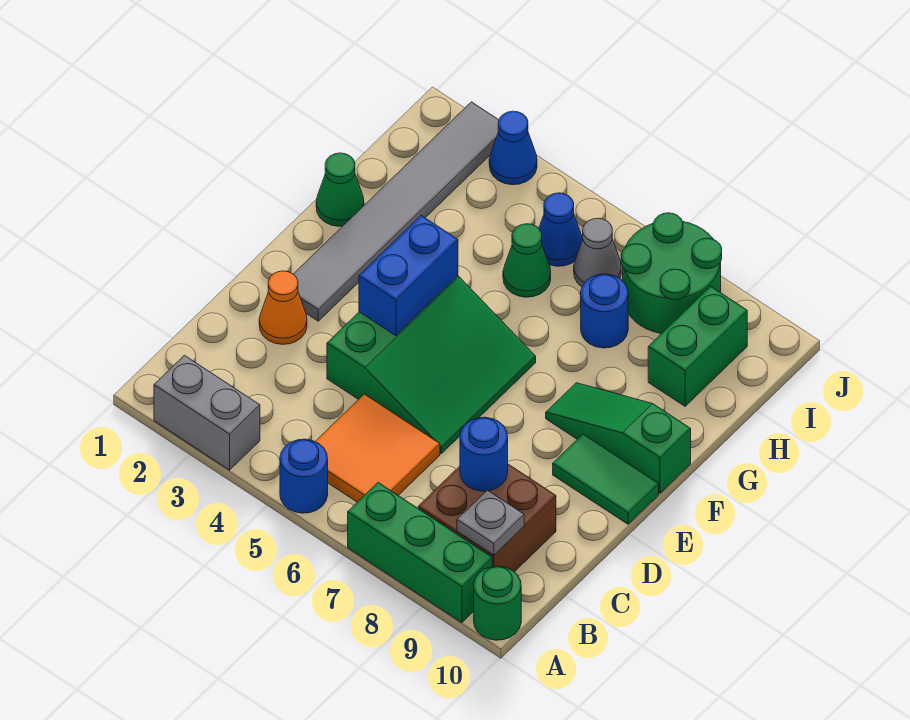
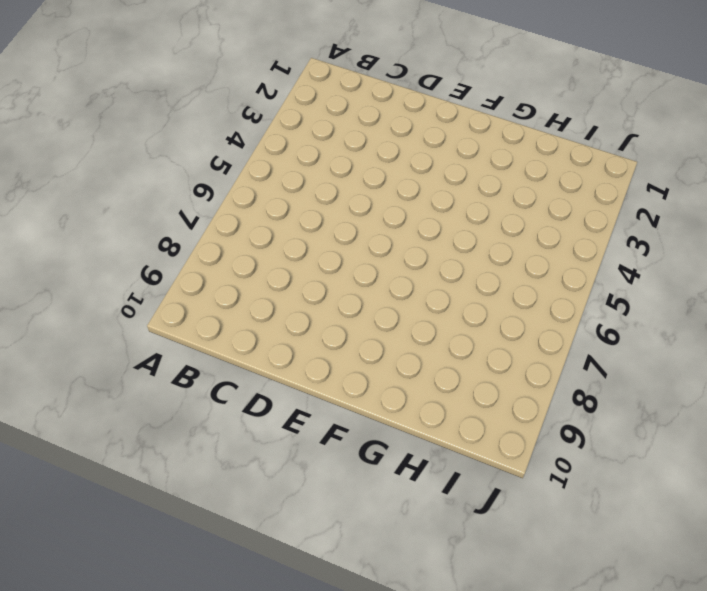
none -> grey 1x2 brick [154,355,260,470]
none -> blue 1x1 round brick [280,439,328,513]
none -> green 1x3 brick [348,483,492,622]

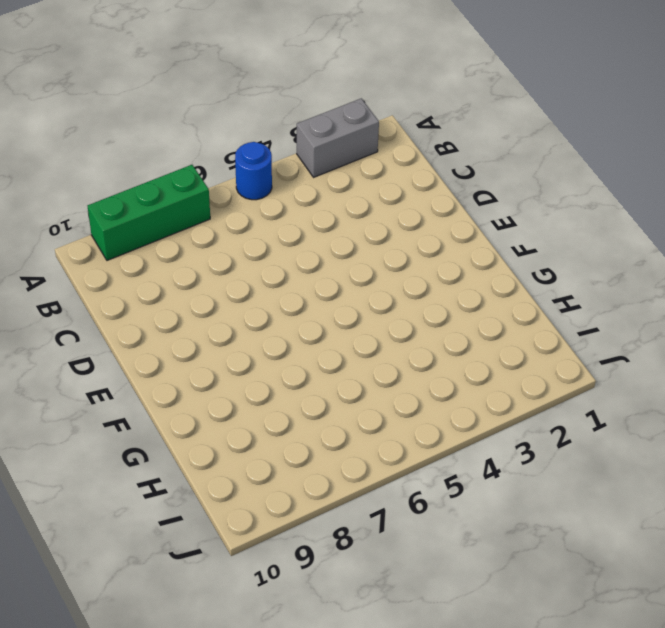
none -> green 1x1 round brick [474,566,521,640]
none -> orange 2x2 tile [315,394,440,502]
none -> brown 2x2 brick [418,464,556,572]

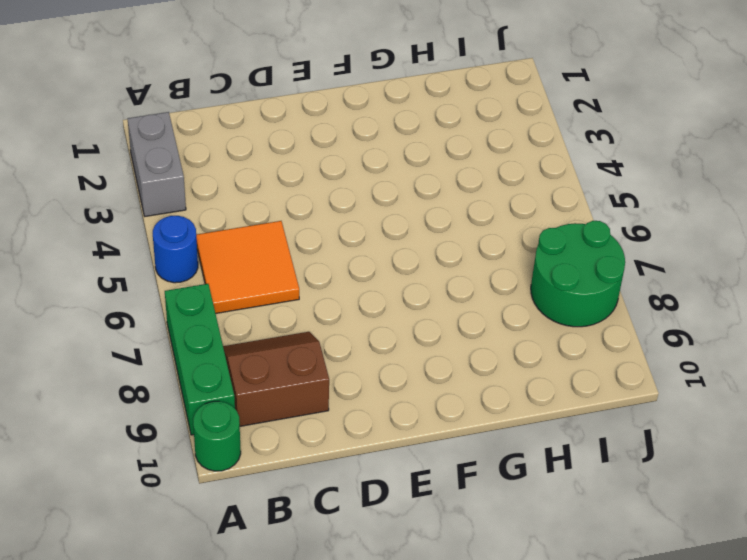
brown 2x2 slope [223,332,329,426] -> brown 2x2 brick [418,464,556,572]
none -> orange 1x1 cone [259,271,307,344]
none -> green 3x3 slope [327,276,536,454]
none -> grey 1x6 tile [294,102,499,321]

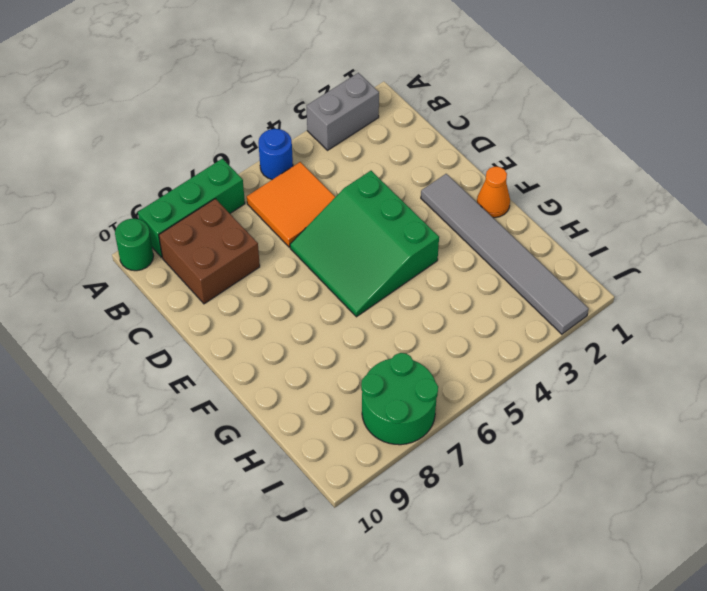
orange 1x1 cone [477,167,510,218] -> orange 1x1 cone moved to [259,271,307,344]
none -> green 1x2 tile [553,434,659,524]
none -> green 1x3 slope [546,383,691,493]
none -> green 1x1 cone [316,153,364,226]

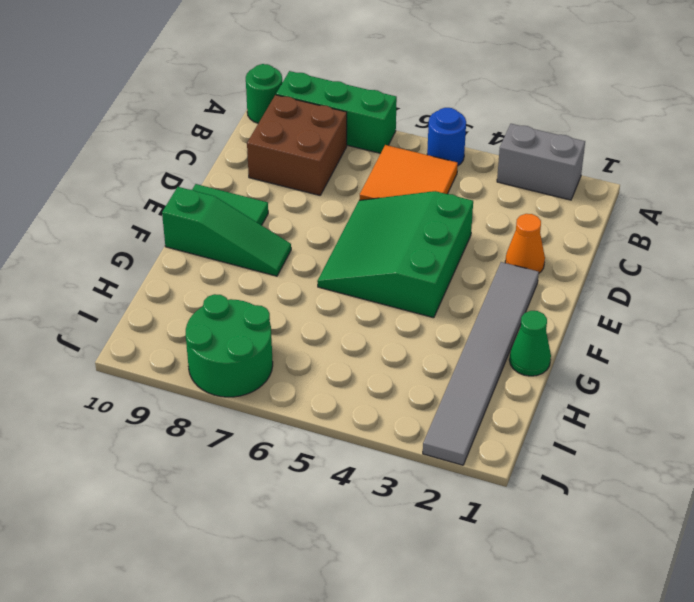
none -> green 1x1 cone [503,224,551,297]
none -> blue 1x1 round brick [581,274,628,348]
none -> green 1x2 brick [648,286,747,406]

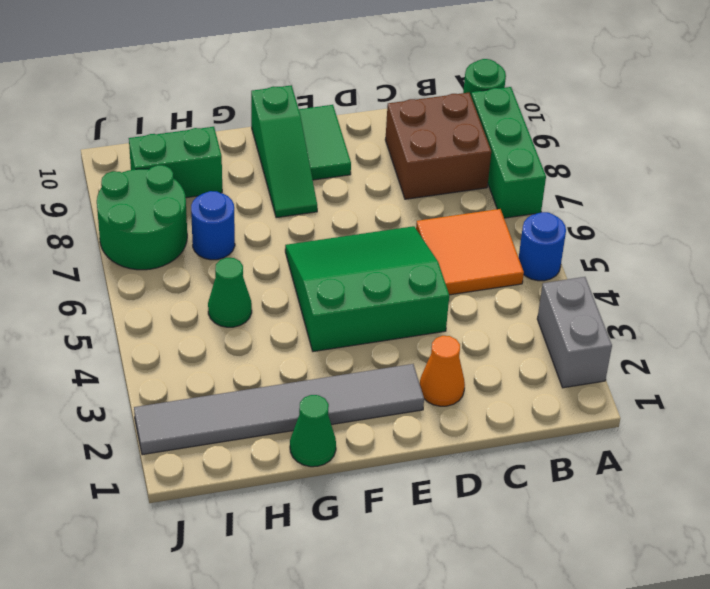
none -> blue 1x1 cone [539,193,582,266]
none -> grey 1x1 cone [574,218,621,287]
none -> blue 1x1 cone [489,111,537,185]

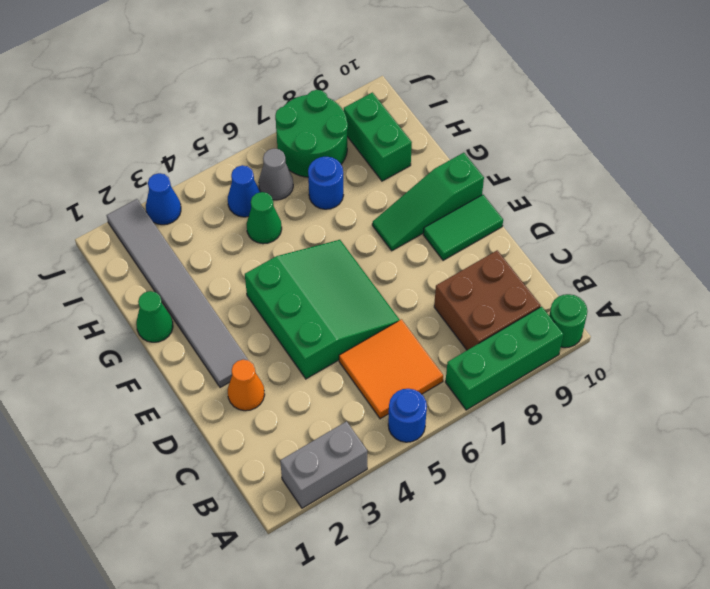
none -> grey 1x1 plate [457,490,524,555]
none -> blue 1x1 round brick [460,417,508,491]
none -> blue 1x2 brick [359,216,458,336]

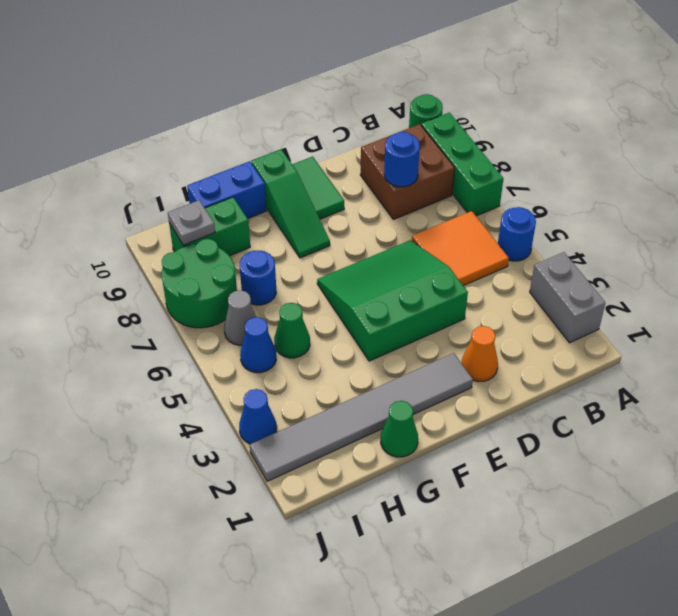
blue 1x2 brick [187,161,266,219] -> blue 1x2 brick moved to [359,216,458,336]
grey 1x1 plate [168,200,215,245] -> grey 1x1 plate moved to [457,490,524,555]

